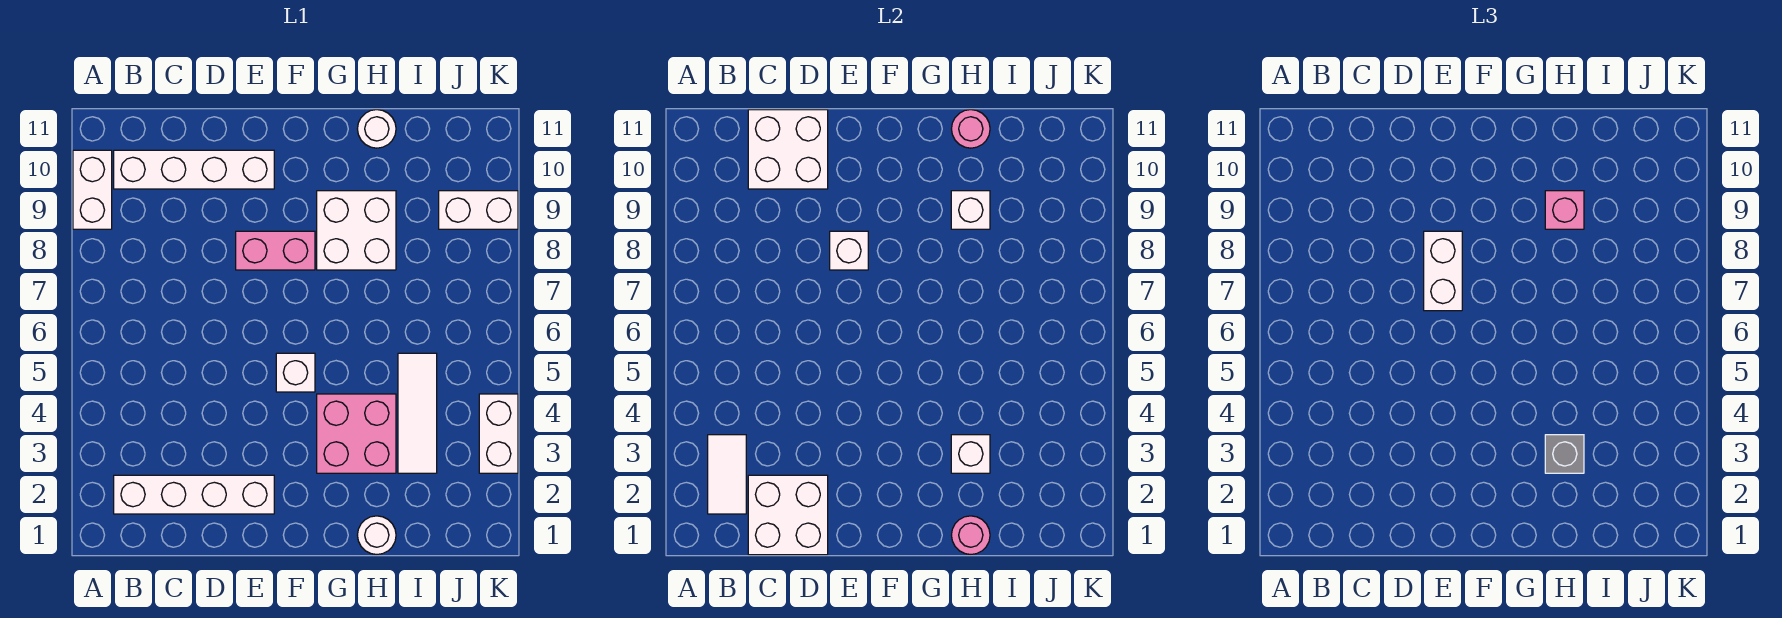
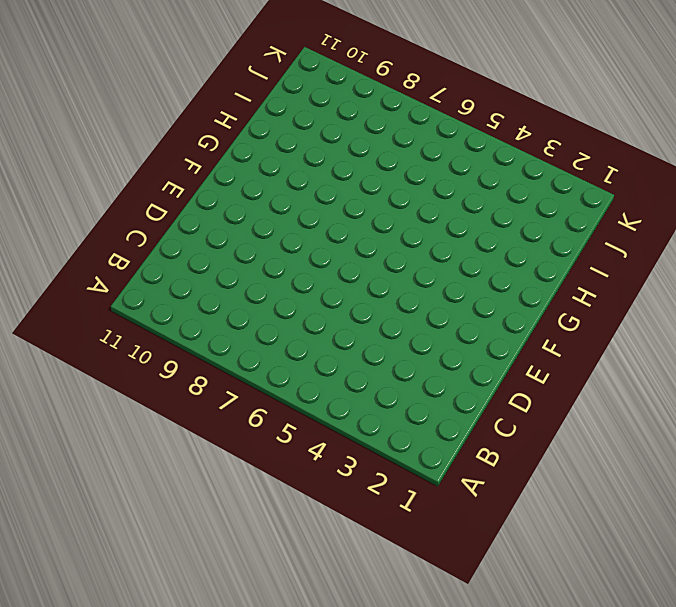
none -> white 1x2 brick [73,150,112,229]
none -> white 1x4 brick [114,475,274,514]
none -> white 1x4 brick [114,150,274,189]

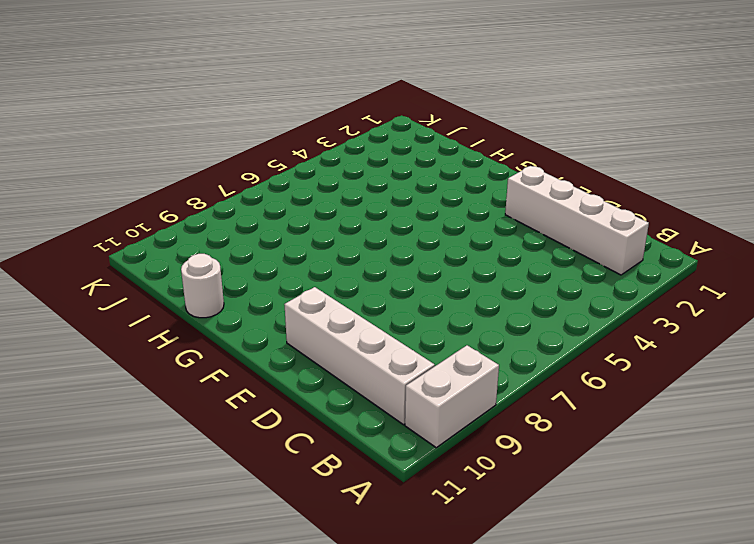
none -> pink 1x2 brick [236,231,315,270]
none -> white 1x1 brick [276,353,315,392]
none -> pink 2x2 brick [317,394,396,473]

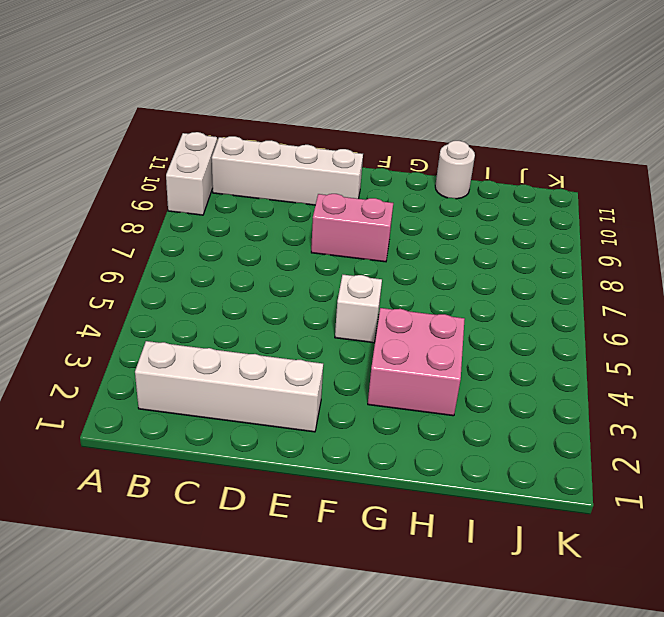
none -> white 2x2 brick [317,191,396,270]
none -> white 1x1 round brick [358,516,396,555]
none -> white 1x3 tile [398,353,437,473]

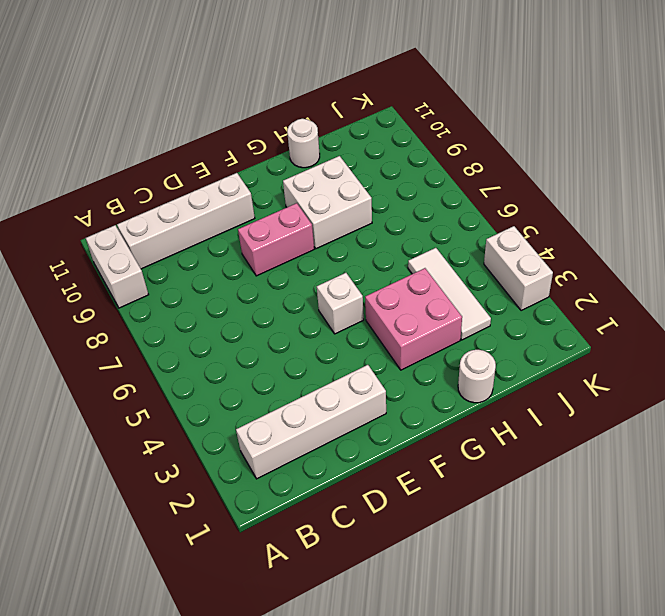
none -> white 1x2 brick [439,191,518,229]
none -> white 1x2 tile [708,435,746,514]
none -> white 2x2 brick [748,475,828,555]

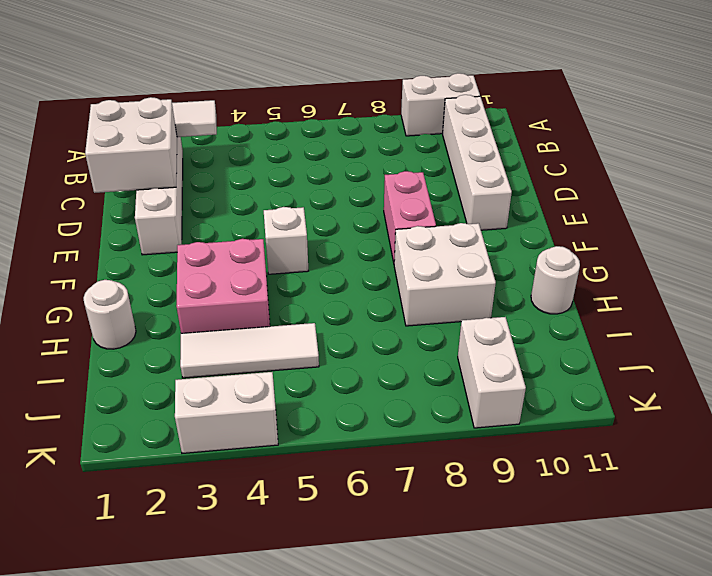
none -> white 2x2 brick [748,110,828,189]
none -> white 1x1 brick [830,231,868,270]
none -> pink 1x1 round brick [952,516,990,555]

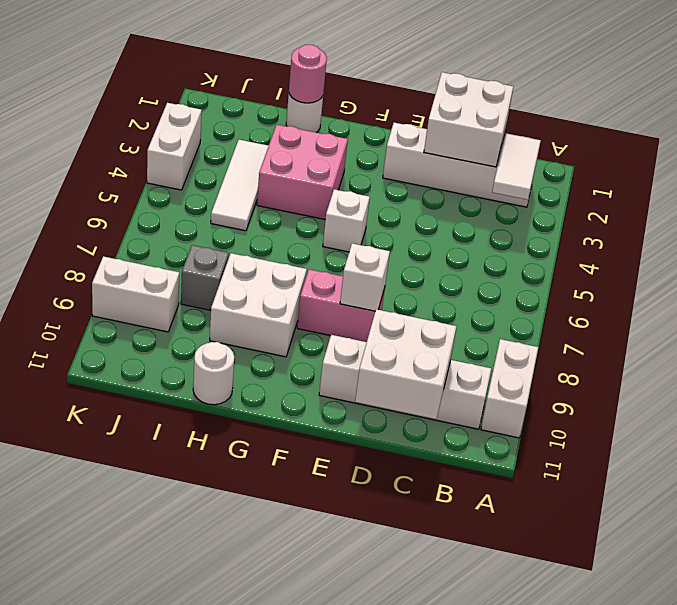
grey 1x1 brick [181,245,229,310] -> grey 1x1 brick moved to [1545,435,1584,473]
none -> white 1x1 brick [951,435,990,473]
none -> white 1x1 brick [951,191,990,229]
none -> pink 1x1 round brick [952,110,990,148]

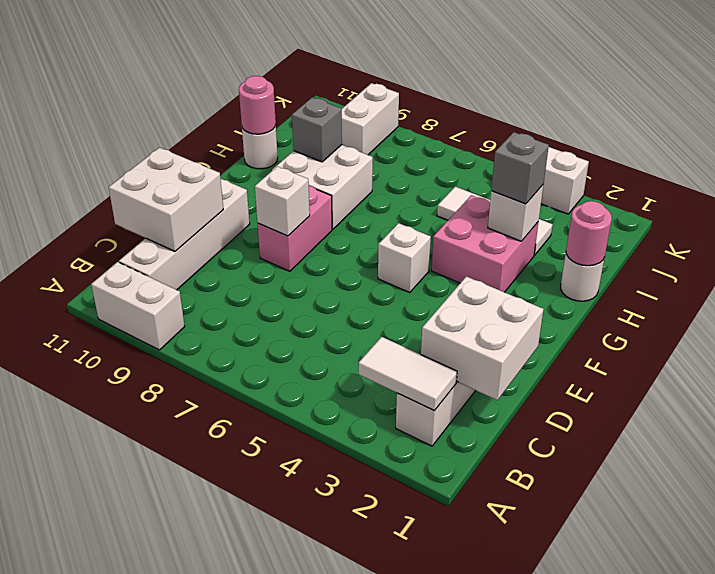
grey 1x1 brick [292,98,342,162] -> white 1x1 brick [951,191,990,229]
none -> white 1x2 brick [1424,231,1462,311]
none -> pink 1x1 brick [1545,191,1584,229]

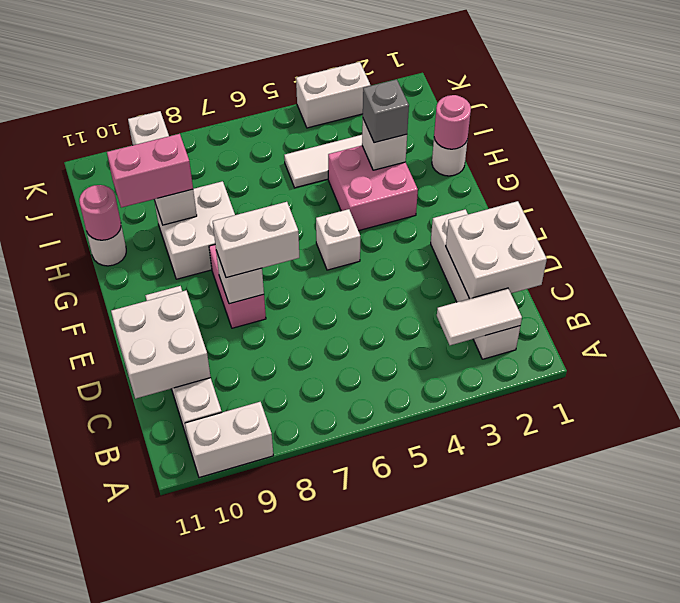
pink 1x2 brick [107,134,193,208] -> pink 1x1 brick [1545,191,1584,229]

